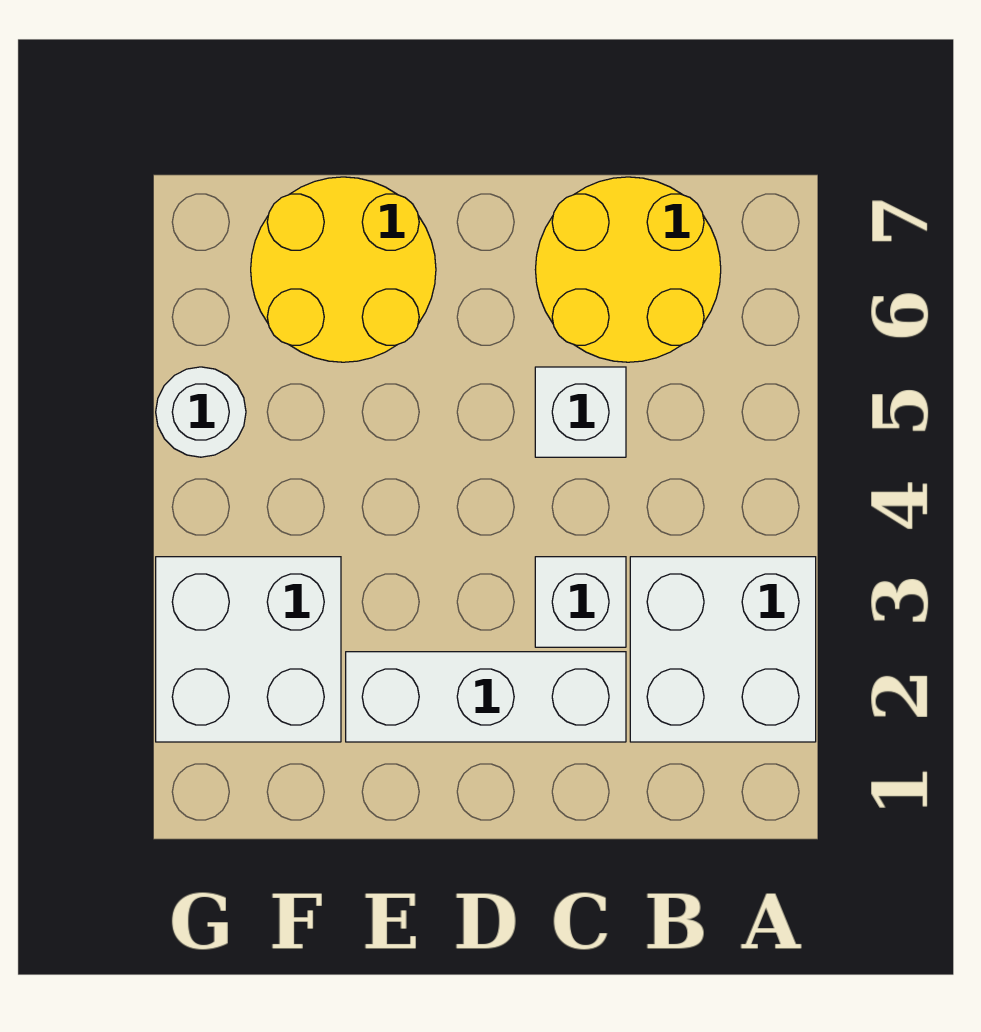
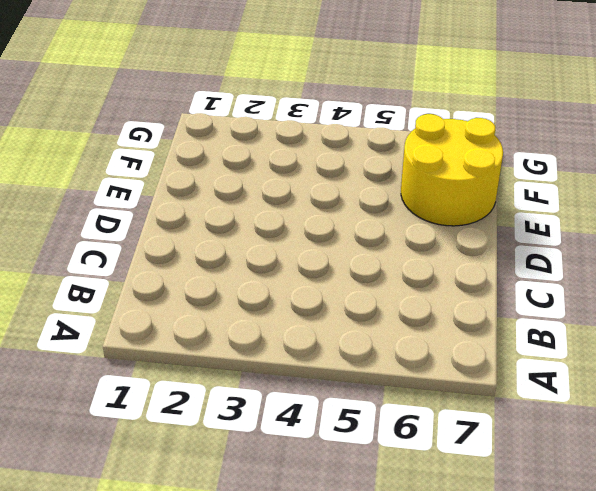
none -> white 2x2 brick [630,557,816,742]
none -> yellow 2x2 round brick [535,177,721,362]

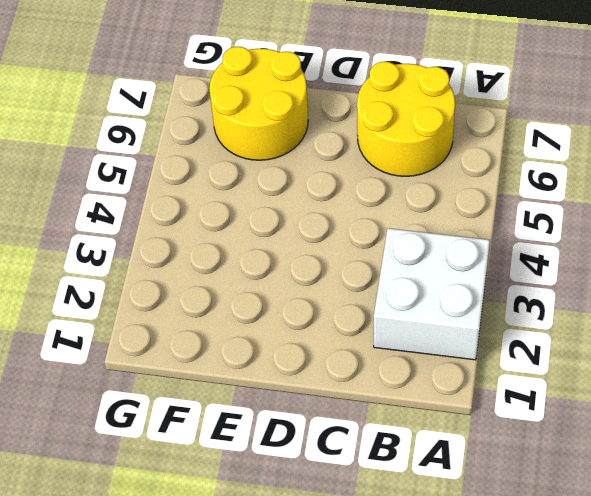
none -> white 1x3 brick [346,652,626,742]
none -> white 1x1 brick [535,557,626,647]

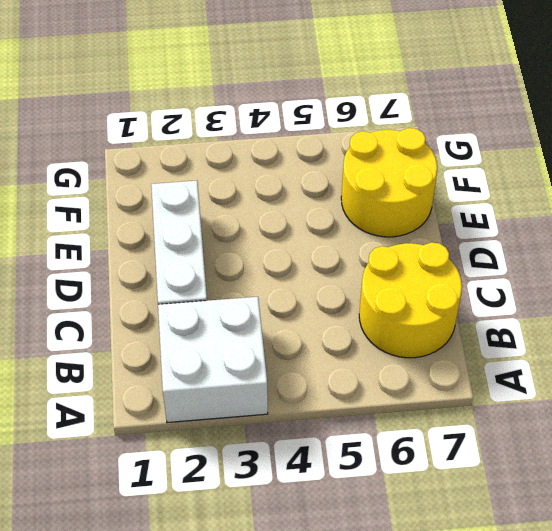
none -> white 1x1 brick [535,557,626,647]
none -> white 1x1 brick [535,367,626,457]

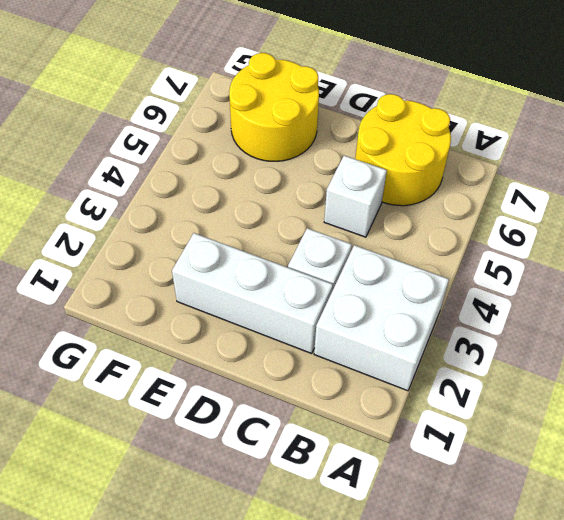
none -> white 2x2 brick [156,557,341,742]
none -> white 1x1 round brick [156,367,246,457]

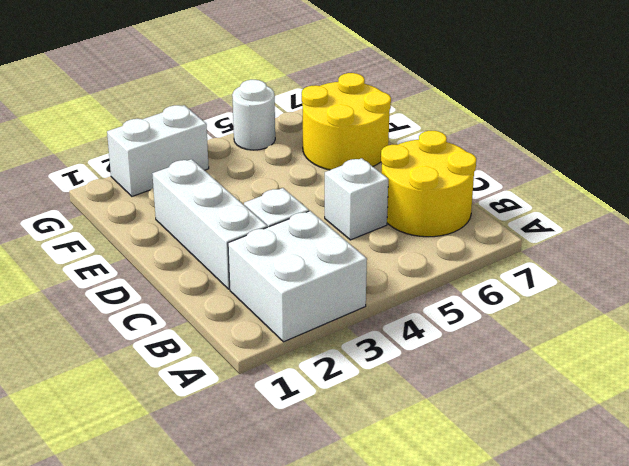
white 1x2 brick [107,105,209,196] -> white 2x2 brick [156,557,341,742]

